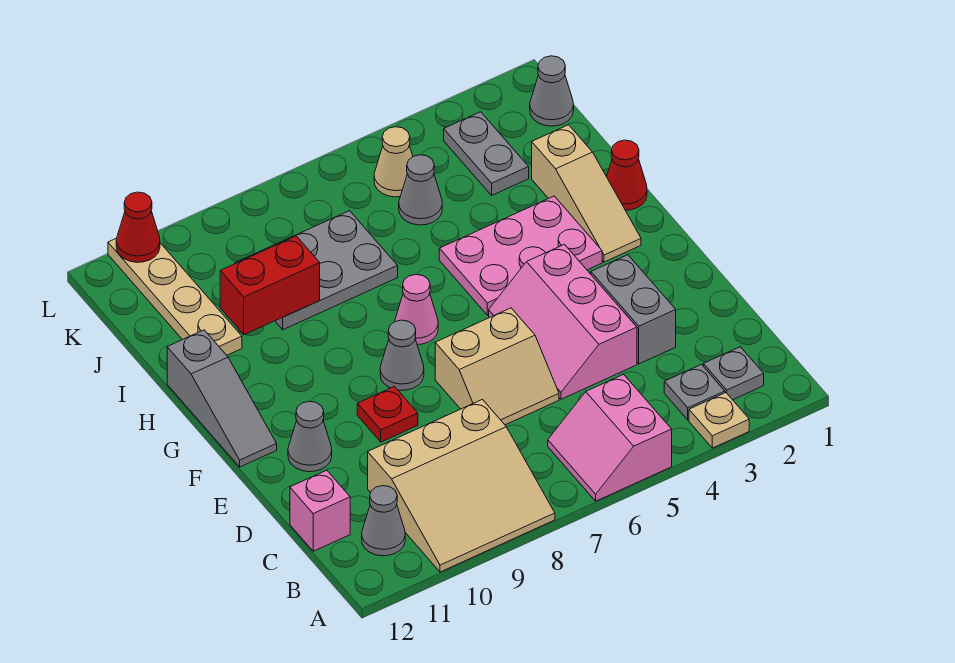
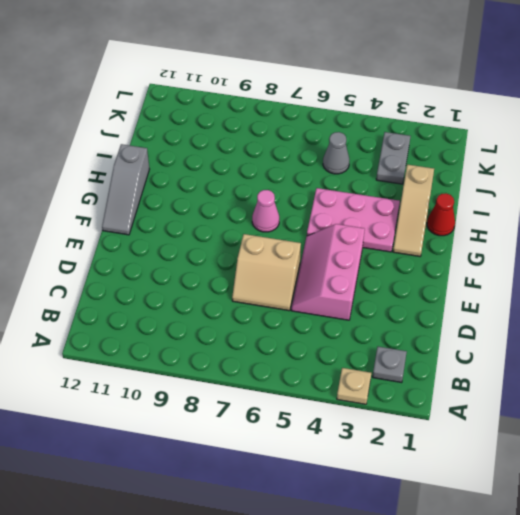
none -> pink 2x2 slope [548,374,672,501]
none -> tan 3x3 slope [368,399,555,572]
none -> grey 1x1 plate [664,364,725,420]

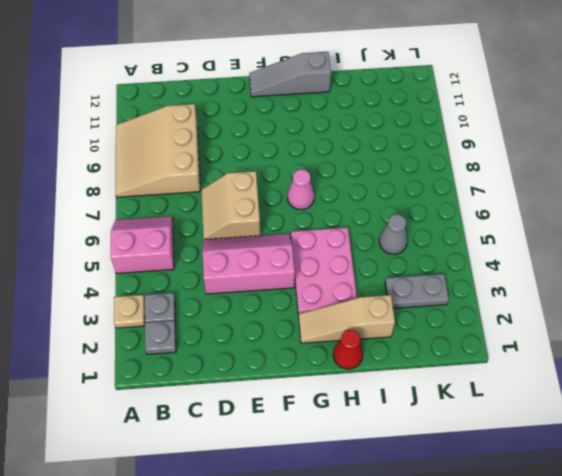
none -> grey 1x1 cone [362,486,405,556]
none -> pink 1x1 brick [290,470,350,551]
none -> grey 1x2 brick [591,255,676,364]

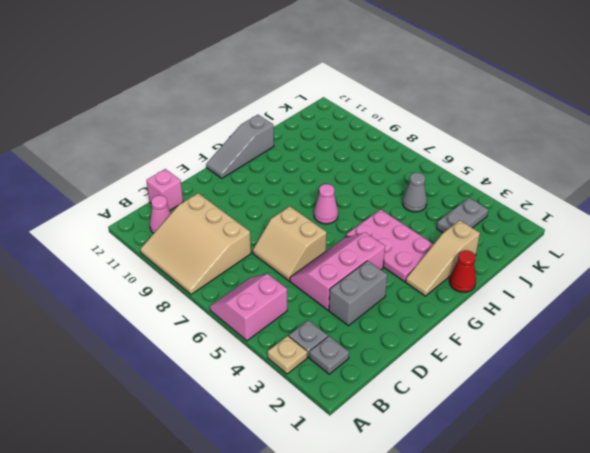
pink 1x1 cone [150,195,171,233] -> grey 1x1 cone [362,486,405,556]
none -> red 1x1 plate [357,386,418,442]
none -> grey 1x1 cone [288,401,332,472]
none -> grey 1x1 cone [380,320,424,390]

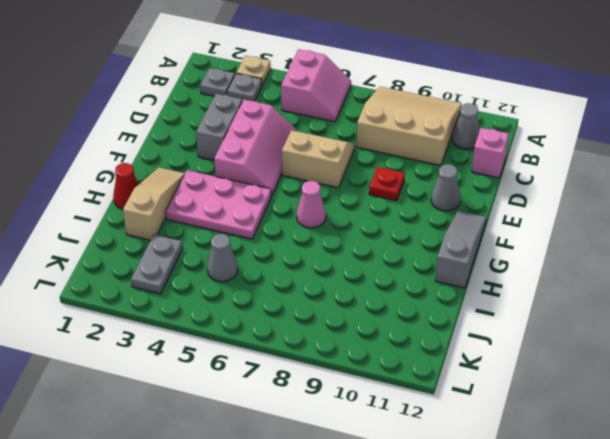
none -> grey 1x1 cone [380,320,424,390]
none -> grey 2x3 plate [235,211,398,330]
none -> tan 1x4 plate [108,239,242,355]

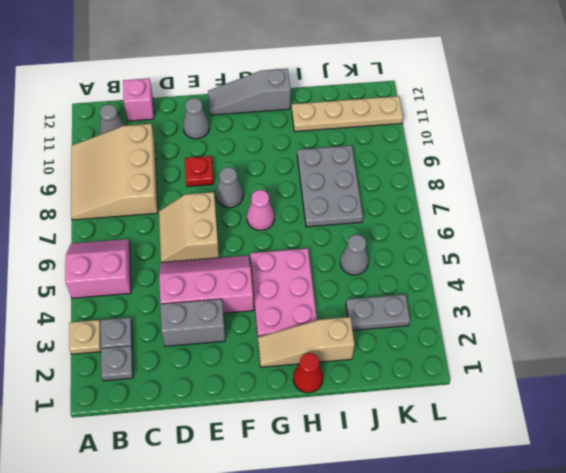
none -> grey 1x1 cone [530,56,574,126]
none -> tan 1x1 cone [374,127,413,197]
none -> red 1x2 brick [220,236,320,335]

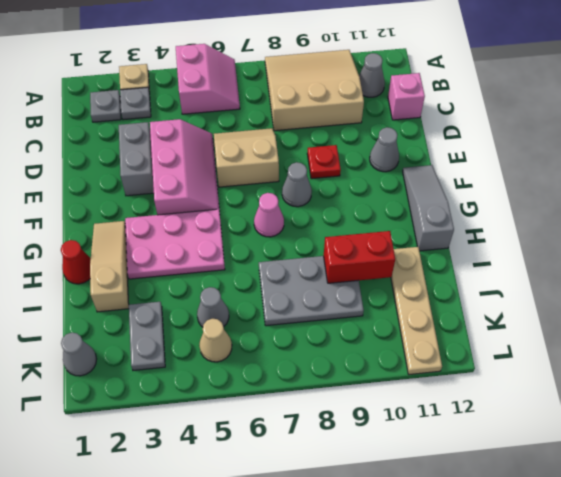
none -> red 1x1 cone [116,192,160,262]

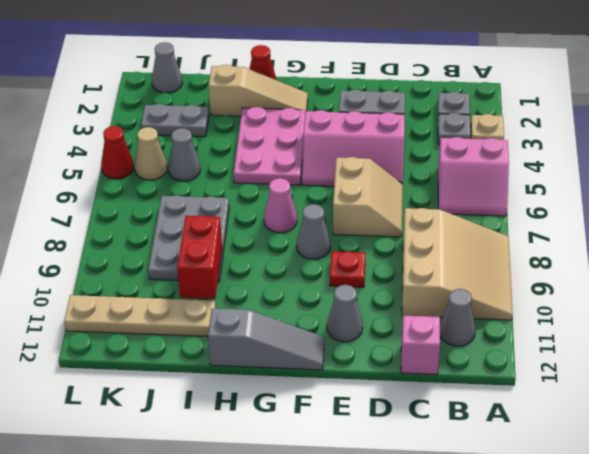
red 1x1 cone [101,126,134,179] -> red 1x1 cone moved to [116,192,160,262]

